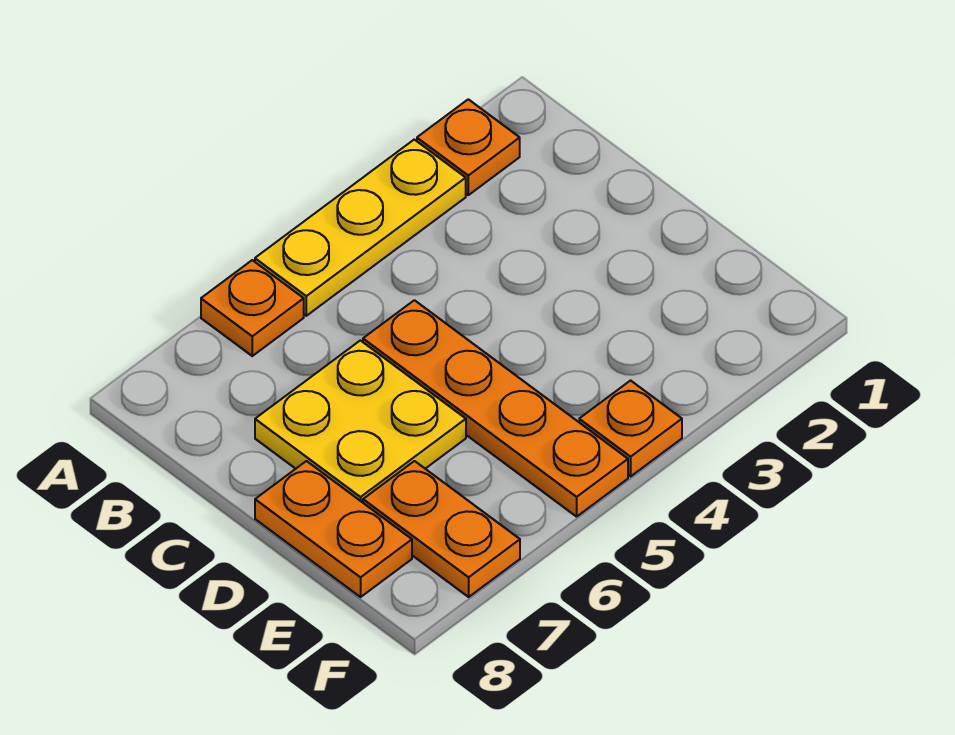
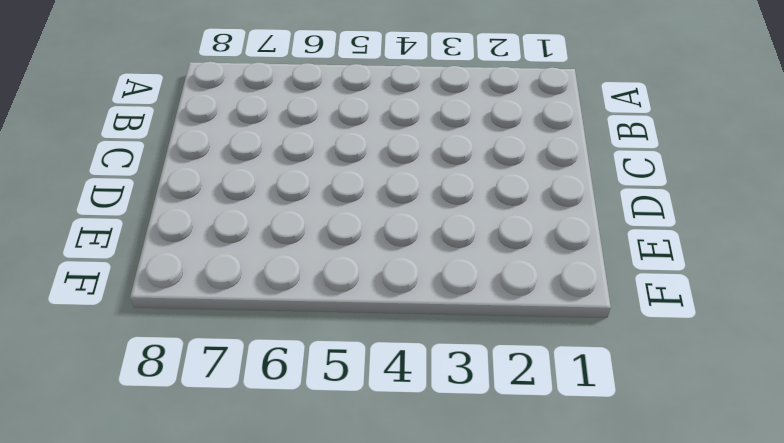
none -> orange 1x1 plate [417,99,520,195]
none -> yellow 1x3 plate [255,140,466,316]

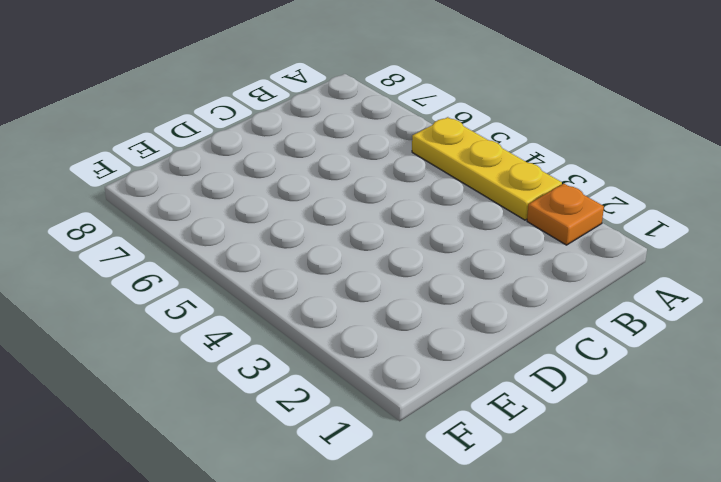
none -> orange 1x1 plate [201,260,304,356]
none -> orange 1x4 plate [363,300,628,517]

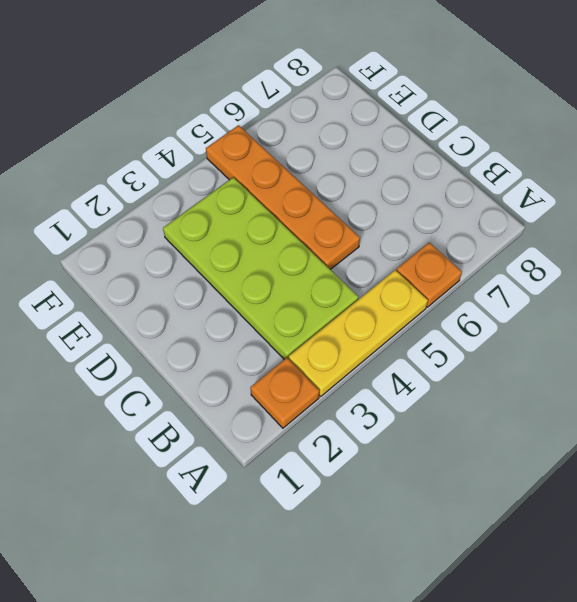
lime 2x4 plate [163,177,358,359] -> none
none -> yellow 2x2 plate [255,340,466,502]
none -> orange 1x2 plate [255,461,412,597]

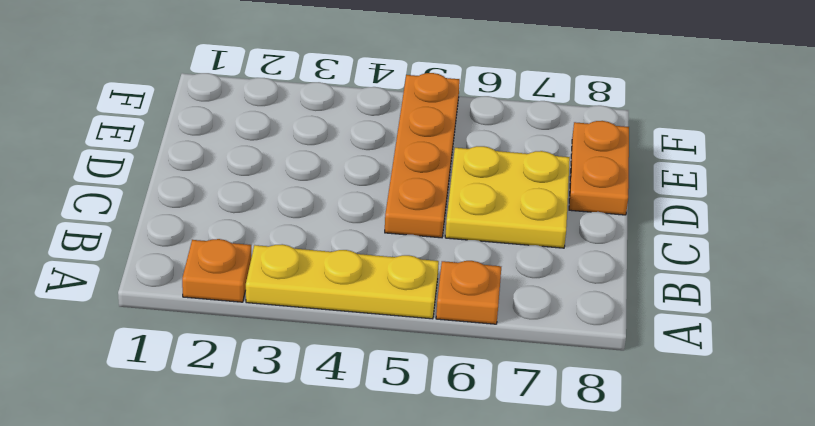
none -> orange 1x2 plate [363,461,520,597]
none -> orange 1x1 plate [579,381,682,476]

